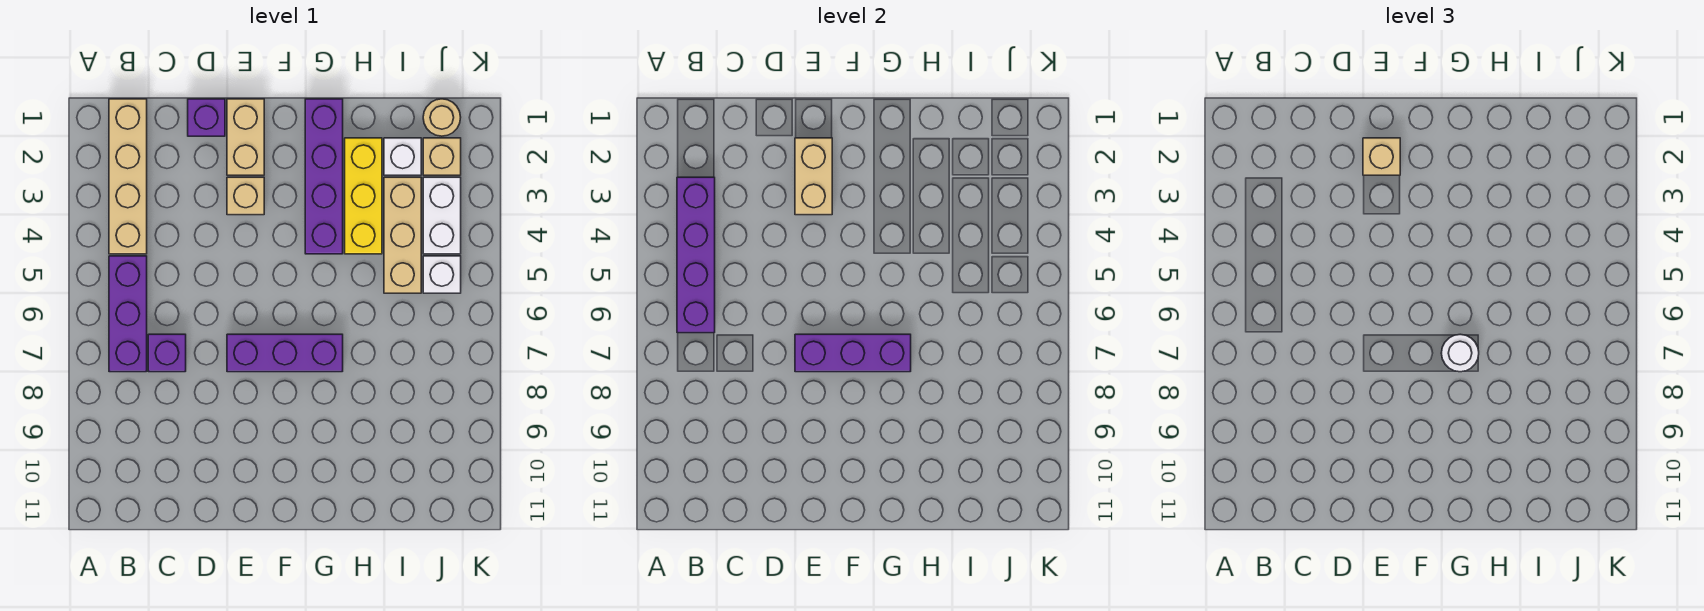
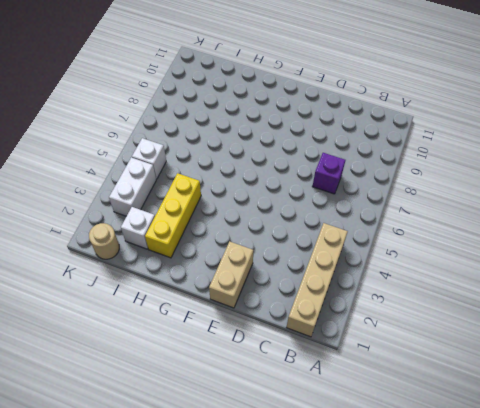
none -> purple 1x3 brick [109,256,147,372]
none -> purple 1x1 brick [188,99,225,136]
none -> tan 1x1 brick [227,177,264,215]

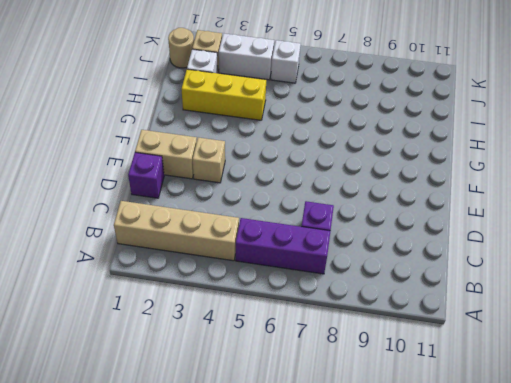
none -> purple 1x3 brick [227,334,343,372]
none -> purple 1x4 brick [305,99,343,254]
none -> tan 1x3 brick [384,177,421,293]

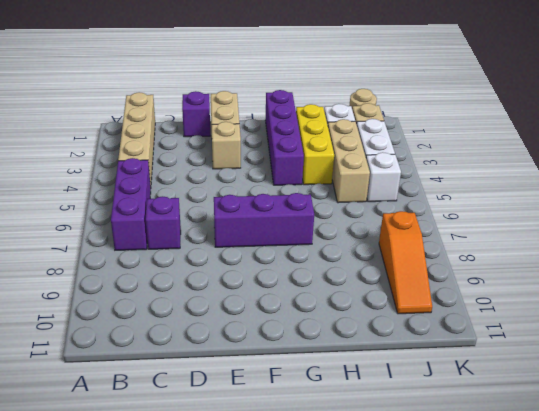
orange 1x3 slope [379,211,432,314] -> none
none -> purple 1x4 brick [677,177,715,333]
none -> tan 1x2 brick [795,138,832,215]
none -> purple 1x3 brick [795,334,911,372]

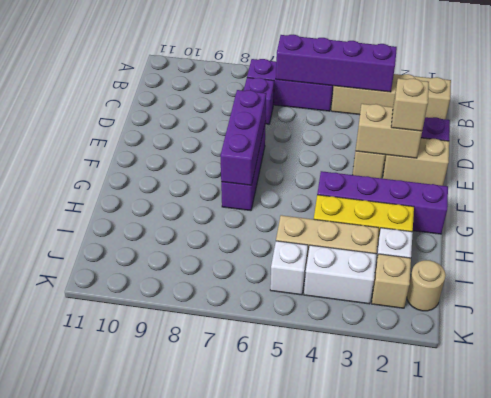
none -> white 1x1 round brick [1441,334,1479,372]

